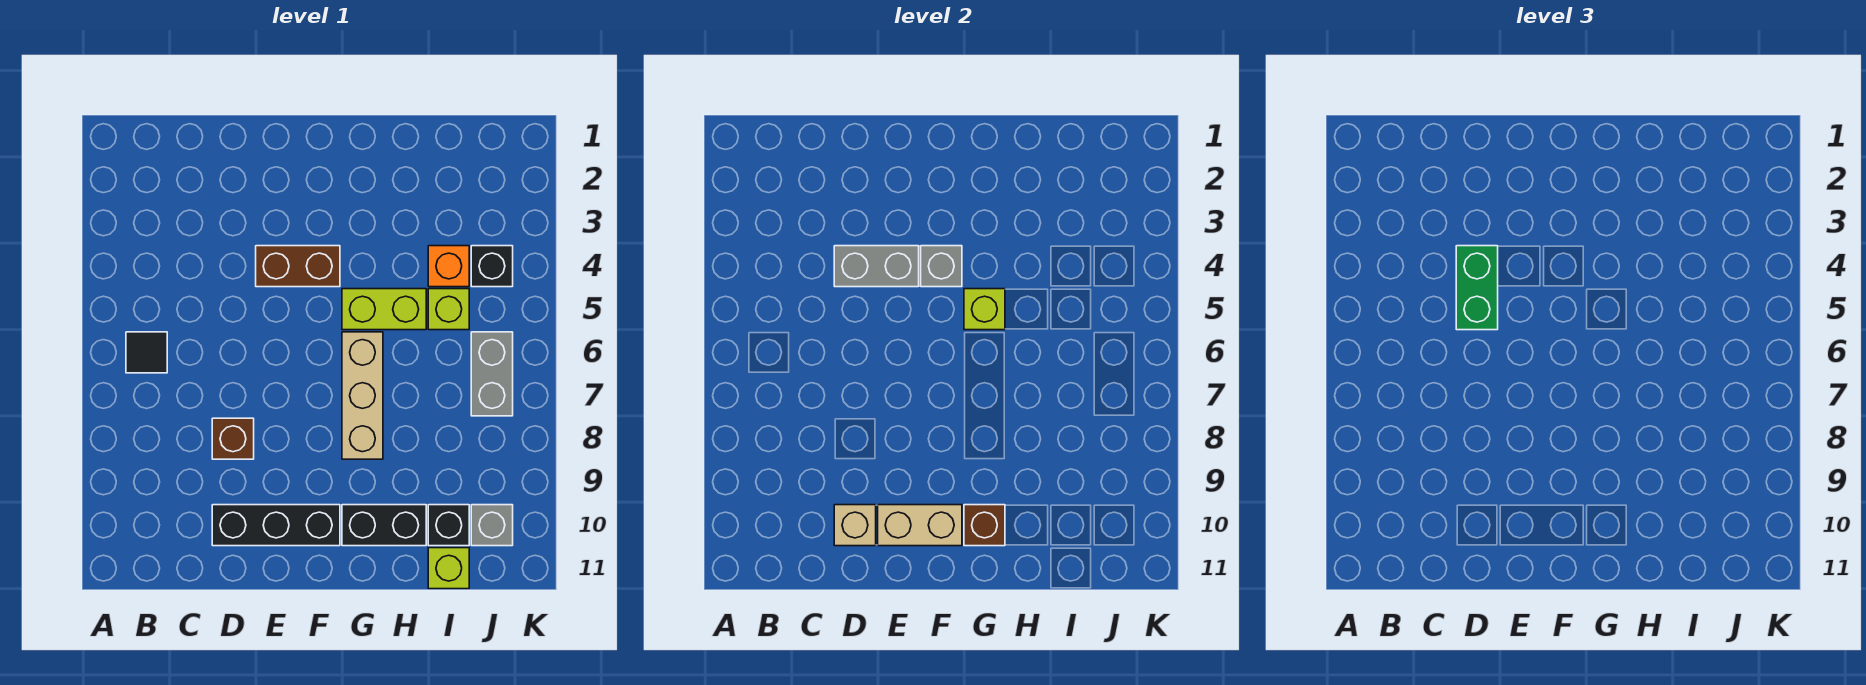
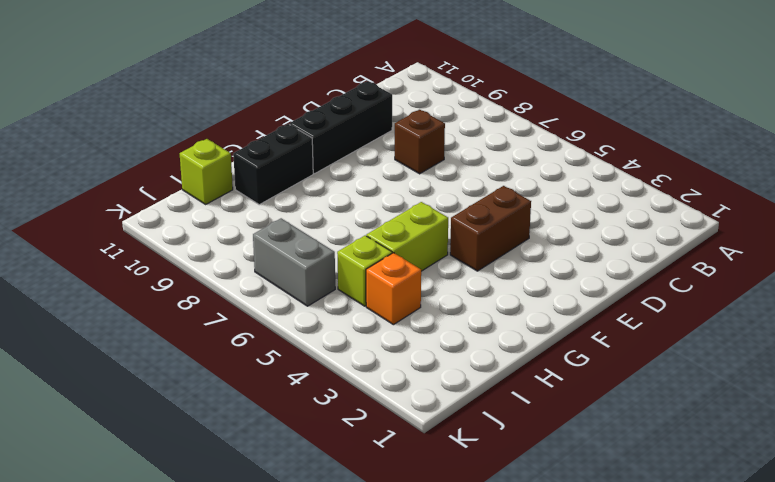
none -> black 1x1 tile [126,332,167,373]
none -> tan 1x3 brick [342,332,383,459]
none -> black 1x1 brick [428,505,469,546]

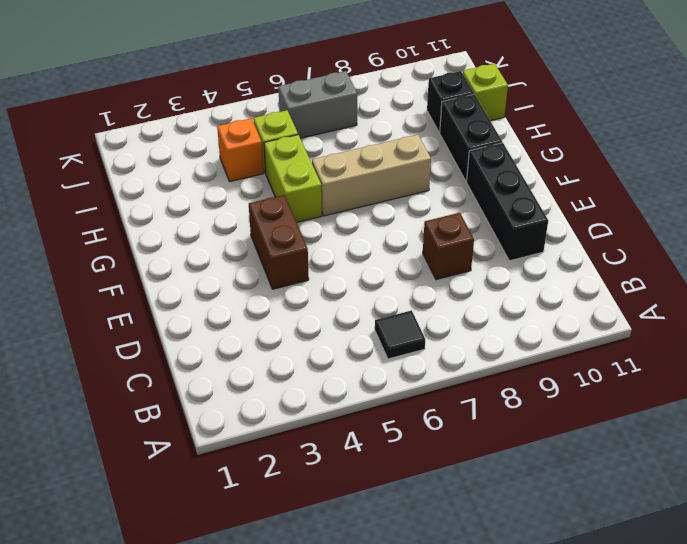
none -> black 1x1 brick [471,246,513,287]
none -> grey 1x1 brick [471,505,513,546]
none -> grey 1x2 brick [834,246,919,287]

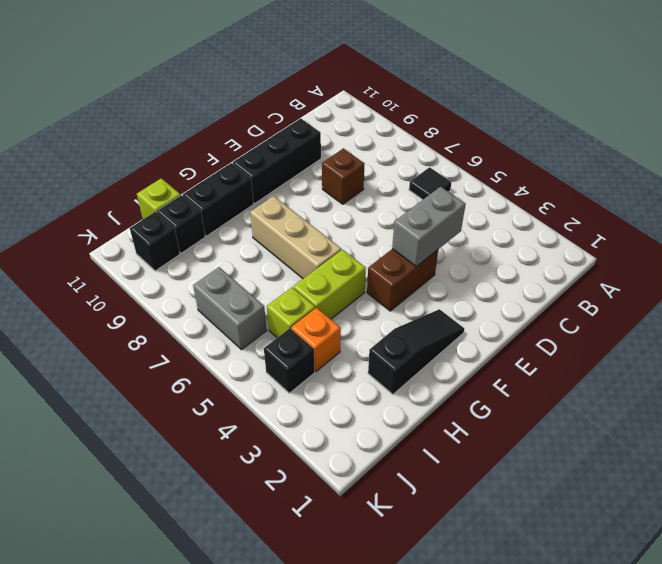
black 1x3 slope [368,309,464,394] -> none
black 1x1 brick [130,212,180,271] -> grey 1x1 brick [471,505,513,546]
none -> tan 1x1 brick [834,505,876,546]
none -> tan 1x2 brick [878,505,962,546]
none -> grey 1x1 brick [921,246,962,287]

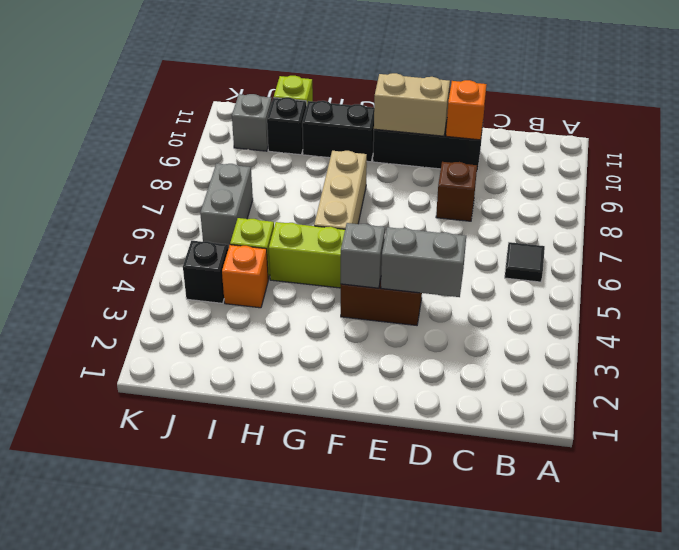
orange 1x1 brick [446,80,487,140] -> tan 1x1 brick [834,505,876,546]
none -> lime 1x1 brick [964,289,1005,330]
none -> brown 1x1 brick [964,505,1005,546]
none -> green 1x2 brick [1456,246,1498,330]

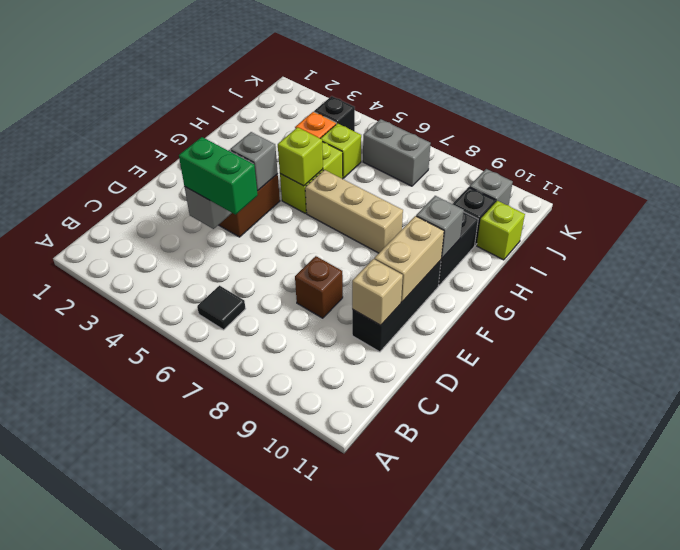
grey 1x1 brick [416,196,464,258] -> brown 1x1 brick [964,505,1005,546]

